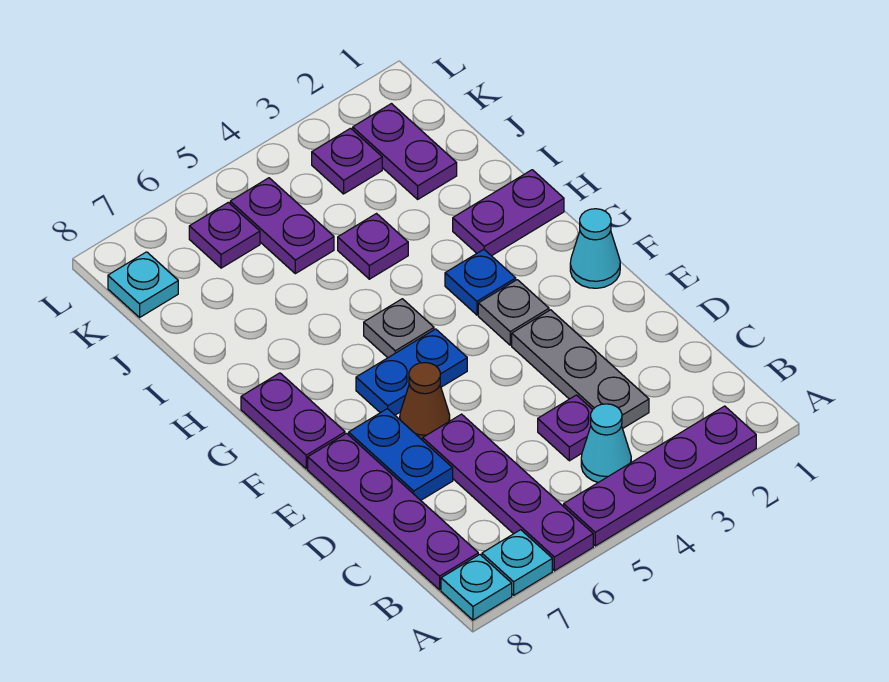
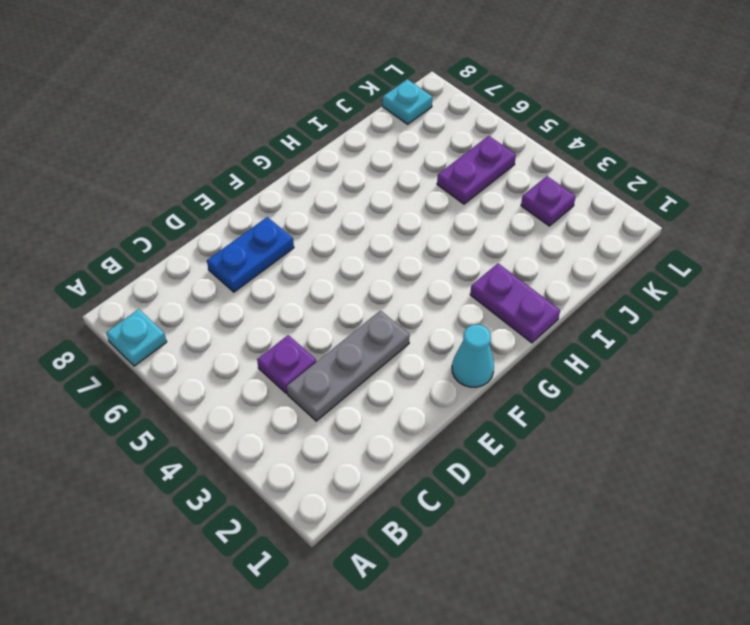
none -> purple 1x4 plate [564,406,756,546]
none -> purple 1x4 plate [423,414,593,571]
none -> cyan 1x1 plate [441,555,512,620]

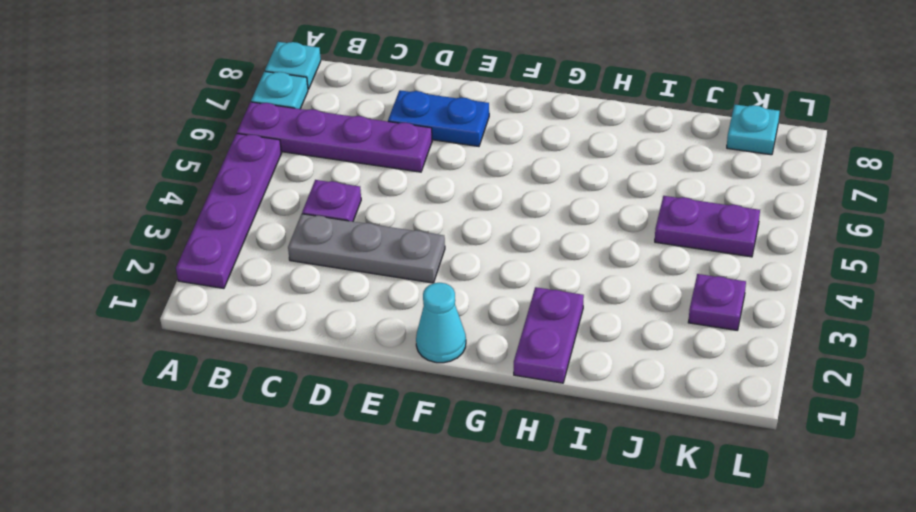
none -> cyan 1x1 cone [581,404,631,482]
none -> purple 1x4 plate [308,433,478,590]
none -> brown 1x1 cone [400,363,450,440]

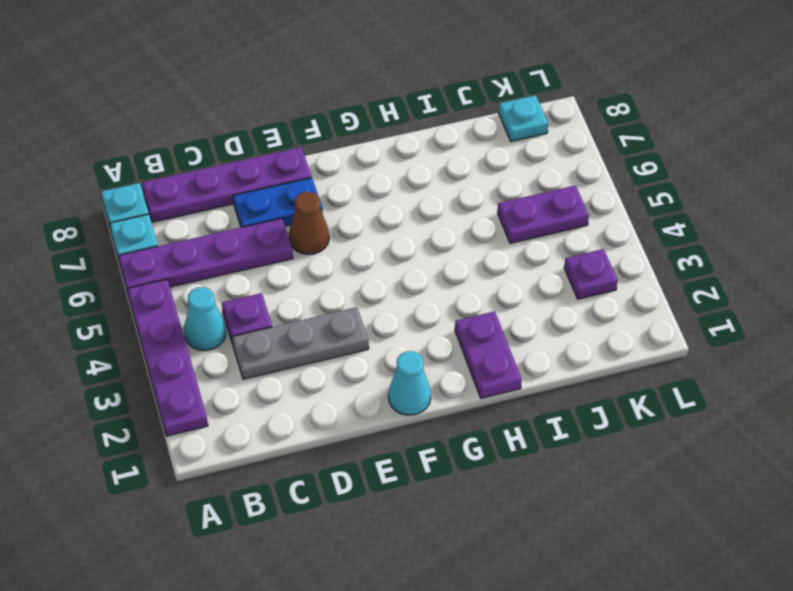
none -> grey 1x1 plate [478,280,549,345]
none -> blue 1x2 plate [356,329,467,415]
none -> purple 1x2 plate [241,373,345,469]

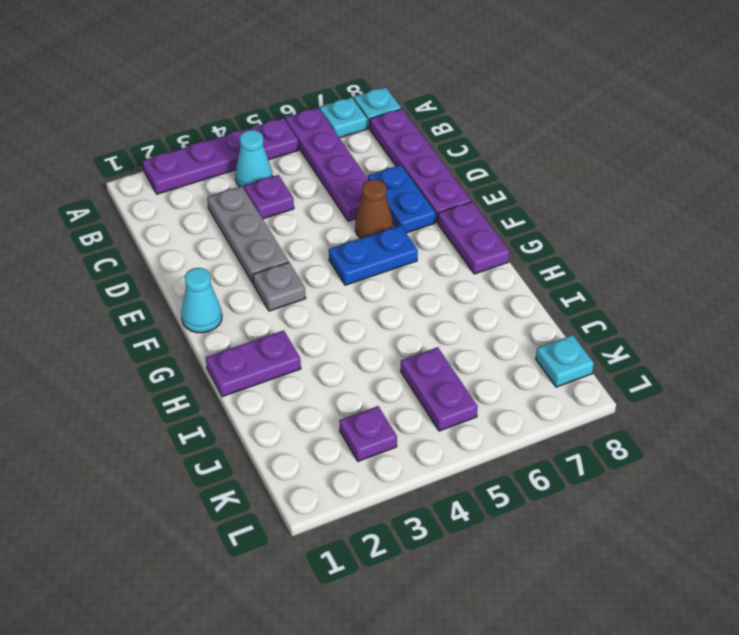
none -> blue 1x1 plate [445,249,516,315]
none -> grey 1x1 plate [364,299,434,358]
none -> purple 1x1 plate [338,214,408,279]

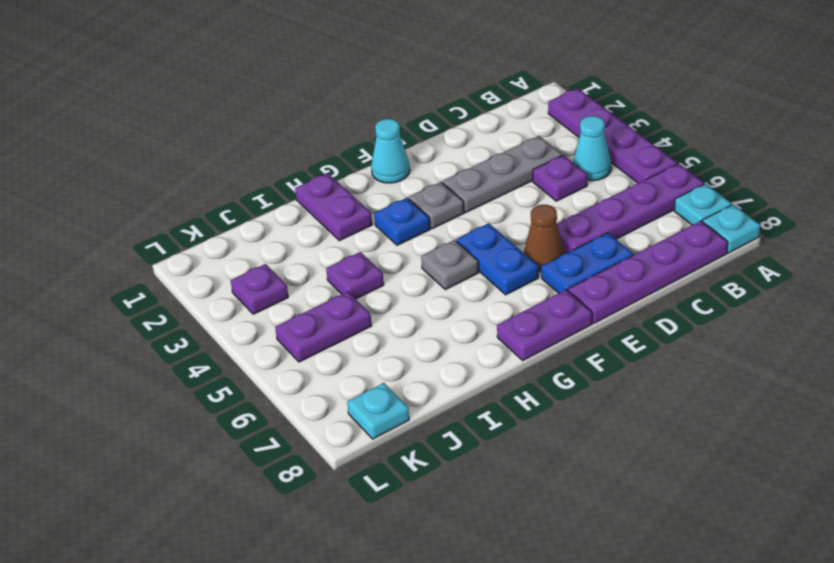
none -> purple 1x2 plate [353,104,457,199]
none -> purple 1x1 plate [189,203,260,268]

